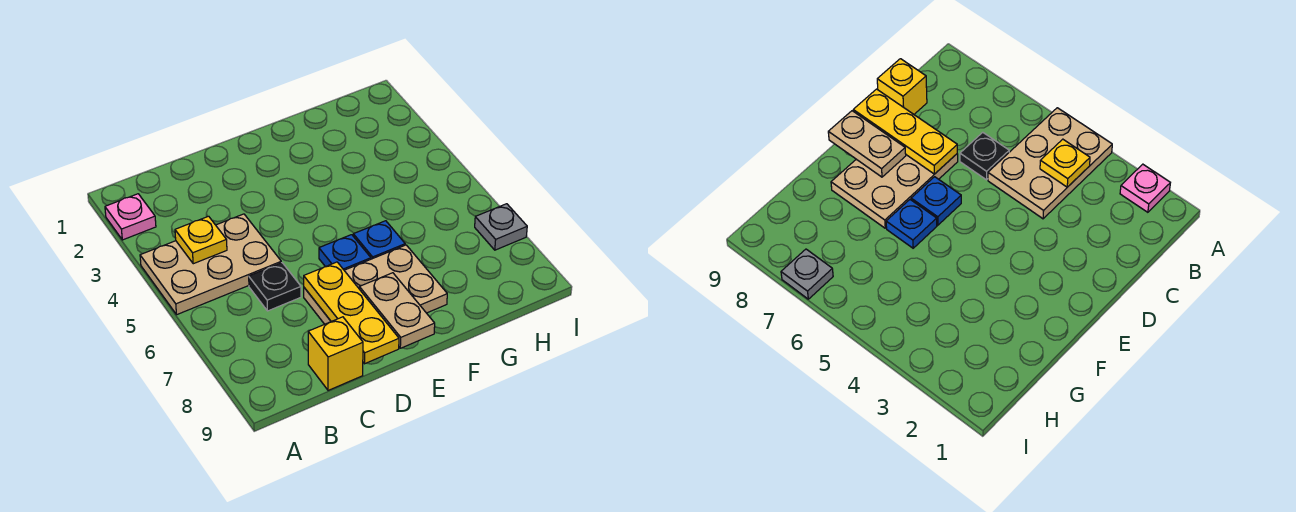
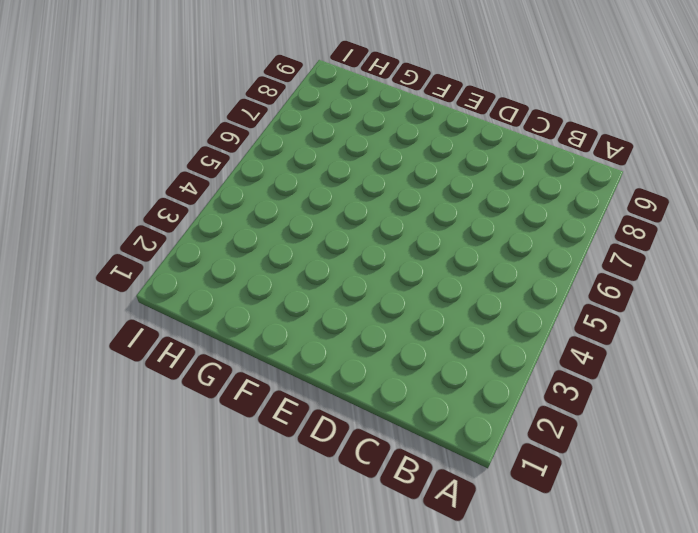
none -> pink 1x1 plate [105,194,156,240]
none -> tan 2x3 plate [140,214,281,314]

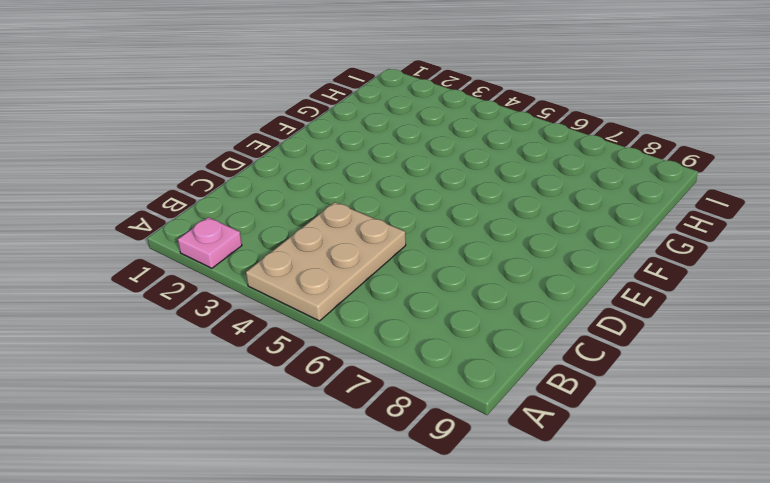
none -> black 1x1 plate [249,263,301,311]
none -> yellow 1x1 brick [308,317,363,390]

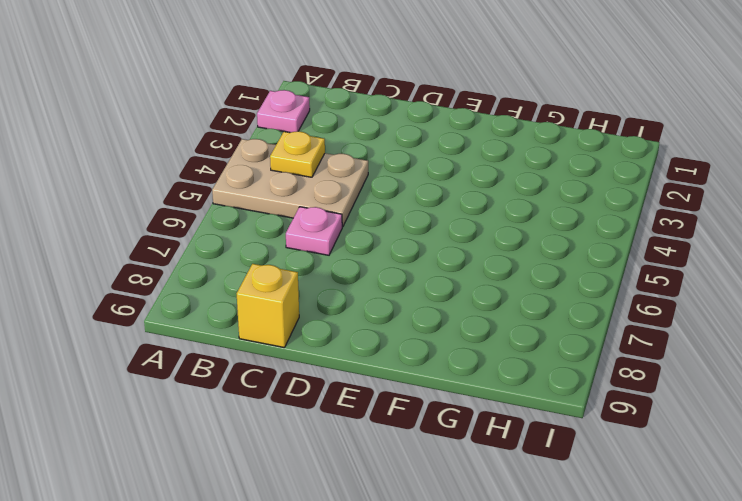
pink 1x1 plate [286,207,342,255] -> black 1x1 plate [249,263,301,311]
none -> tan 2x3 plate [304,245,447,324]
none -> blue 1x1 plate [319,235,371,270]

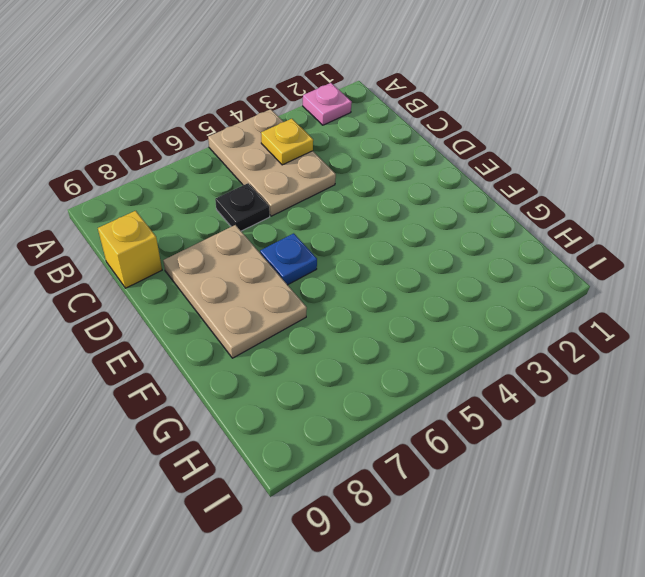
none -> blue 1x1 plate [353,221,405,259]
none -> grey 1x1 plate [475,204,527,250]

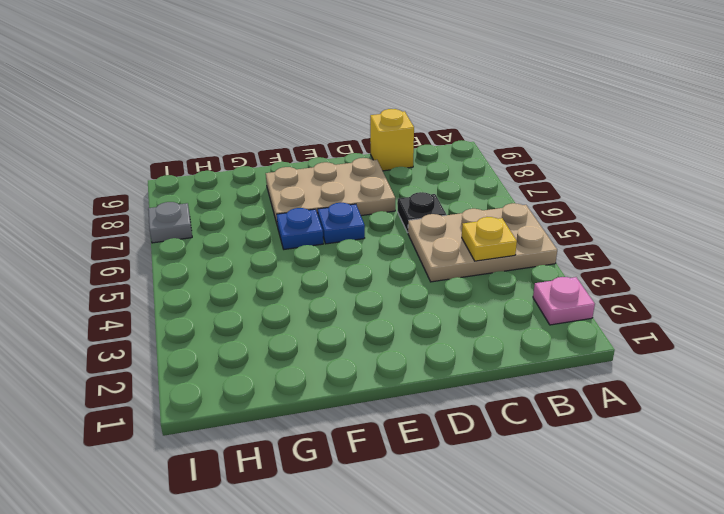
none -> yellow 1x3 plate [304,262,399,364]
none -> tan 1x2 plate [359,273,435,348]

